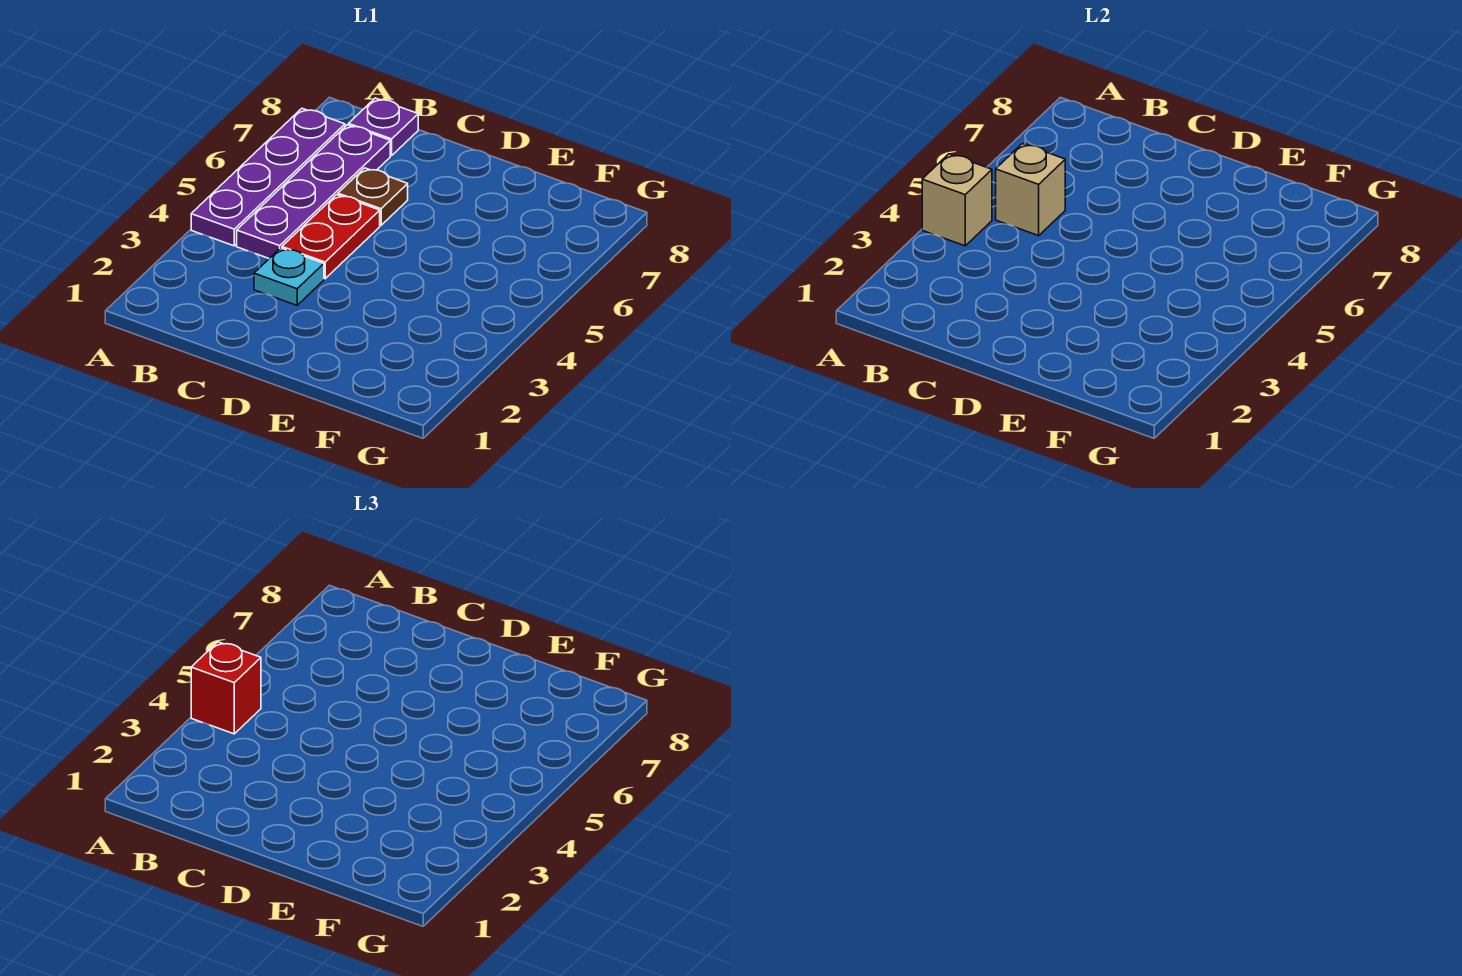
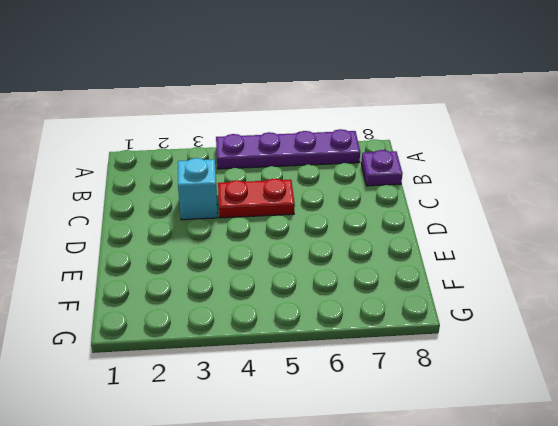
cyan 1x1 brick [178,158,218,220] -> cyan 1x1 plate [254,248,324,305]
none -> purple 1x4 plate [237,125,390,258]
none -> brown 1x1 plate [338,168,408,225]

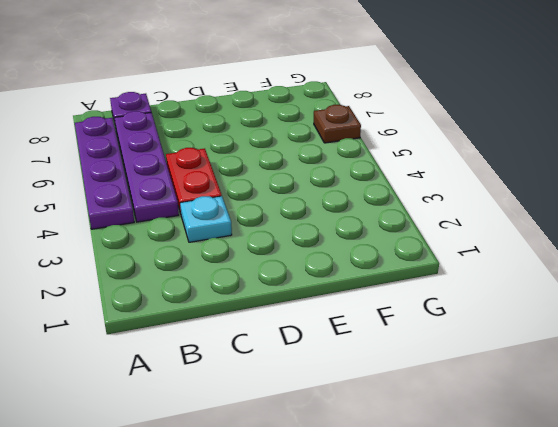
brown 1x1 plate [314,105,361,143] -> brown 1x1 plate moved to [338,168,408,225]
none -> tan 1x1 brick [922,154,992,246]
none -> tan 1x1 brick [996,144,1065,236]

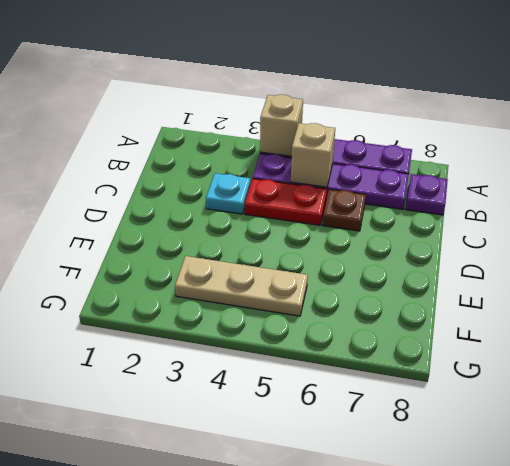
tan 1x3 plate [175,256,308,316] -> none
none -> red 1x1 brick [191,642,261,734]

